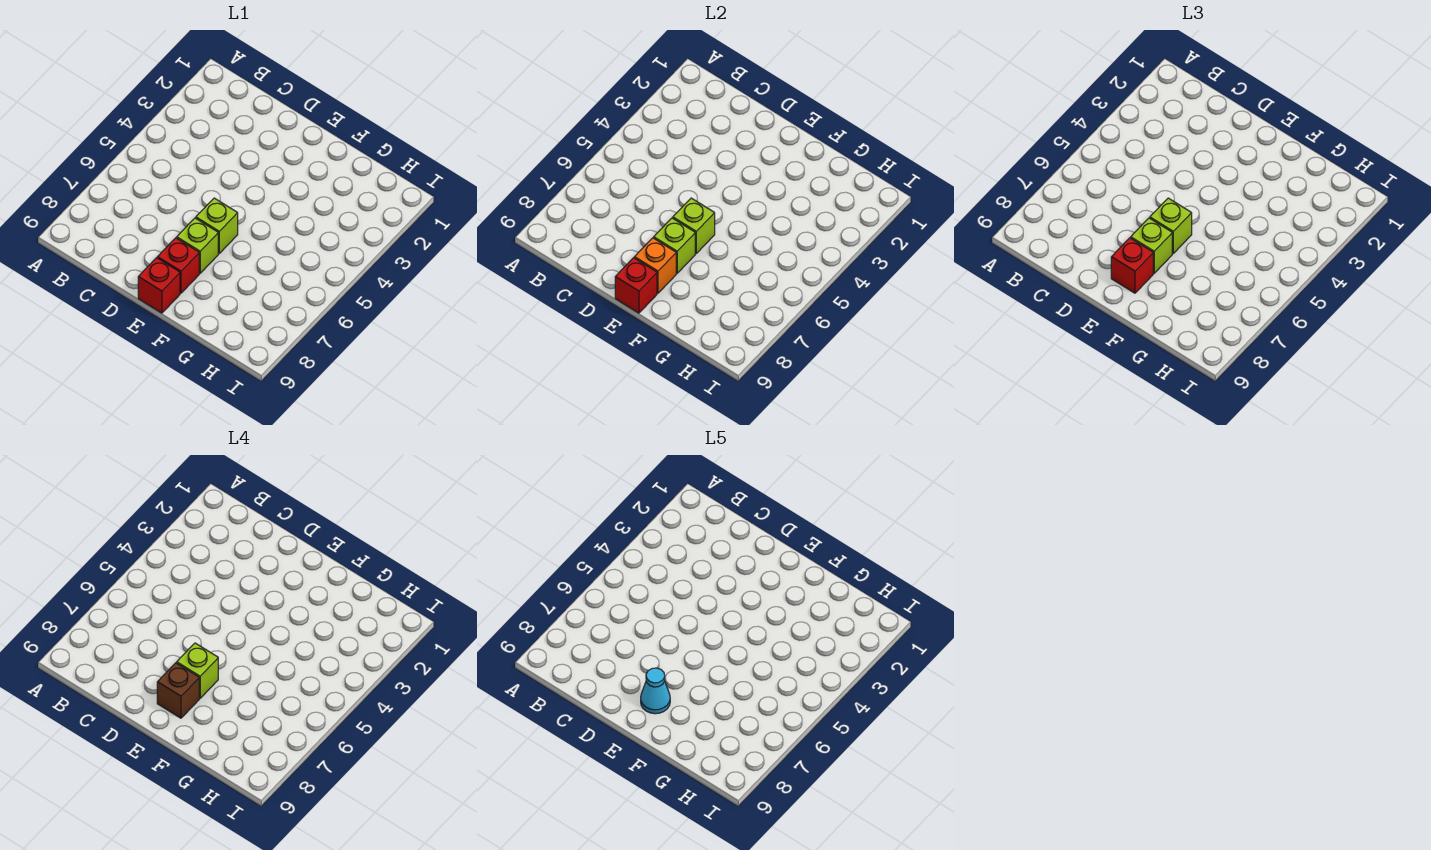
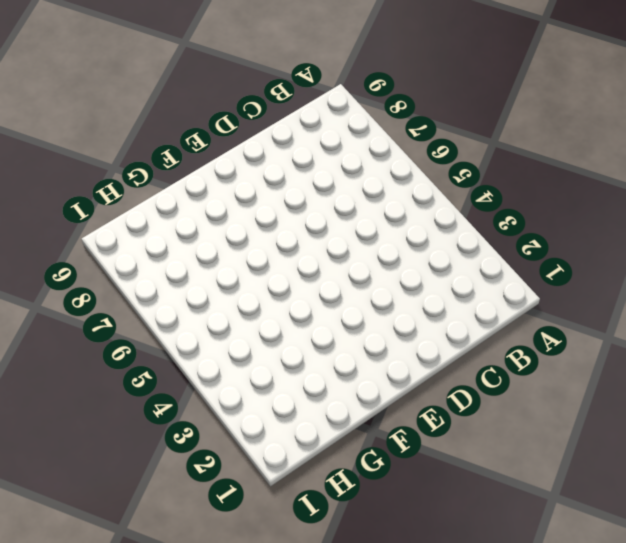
none -> lime 1x1 brick [196,198,238,253]
none -> lime 1x1 brick [177,218,218,273]
none -> red 1x1 brick [157,238,199,293]

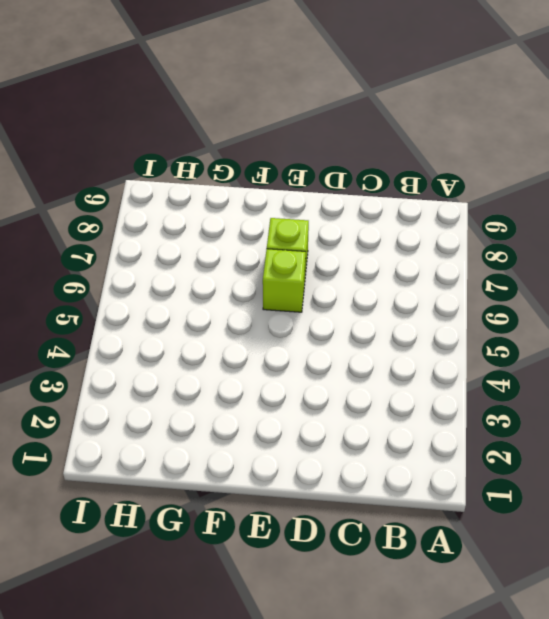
none -> red 1x1 brick [157,238,199,293]
none -> red 1x1 brick [138,258,180,313]
none -> lime 1x1 brick [673,198,715,253]

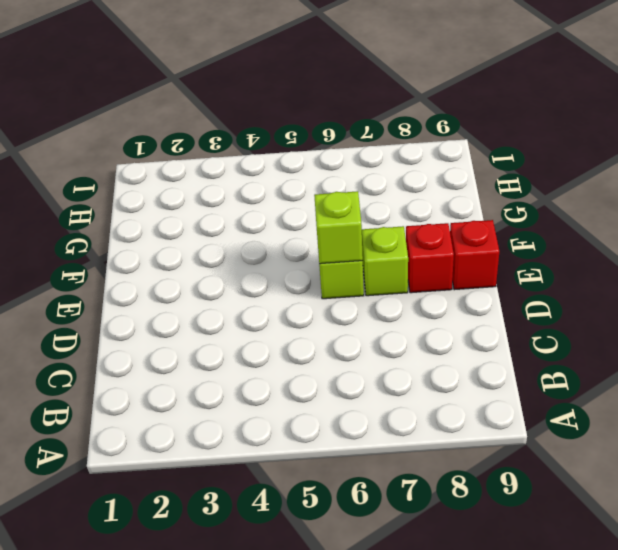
none -> lime 1x1 brick [654,218,695,273]
none -> orange 1x1 brick [634,238,676,293]
none -> red 1x1 brick [615,258,657,313]

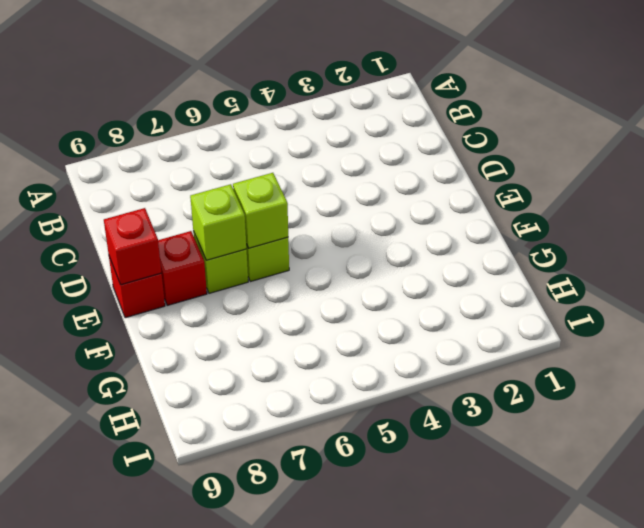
none -> orange 1x1 brick [634,238,676,293]
none -> lime 1x1 brick [1150,198,1192,253]
none -> lime 1x1 brick [1131,218,1172,273]

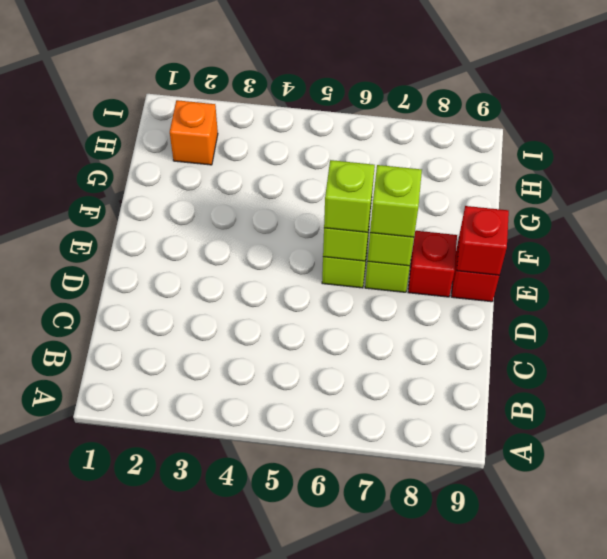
orange 1x1 brick [170,100,218,165] -> orange 1x1 brick moved to [634,238,676,293]
none -> red 1x1 brick [1111,238,1153,293]
none -> lime 1x1 brick [177,643,218,698]
none -> brown 1x1 brick [157,663,199,718]

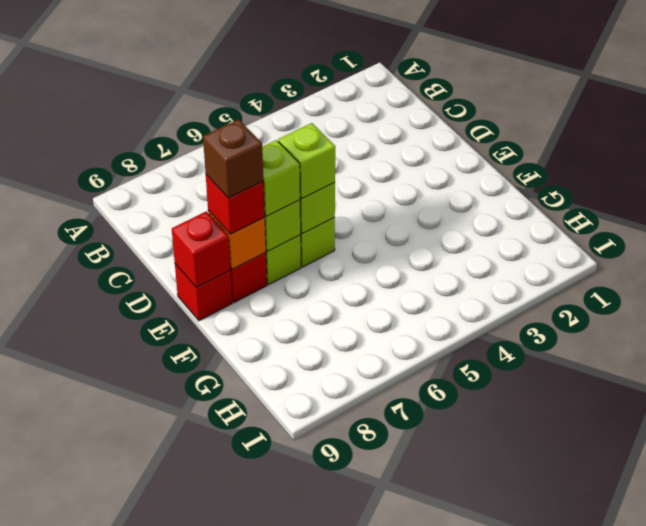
none -> lime 1x1 brick [177,643,218,698]
none -> cyan 1x1 cone [641,668,670,714]

